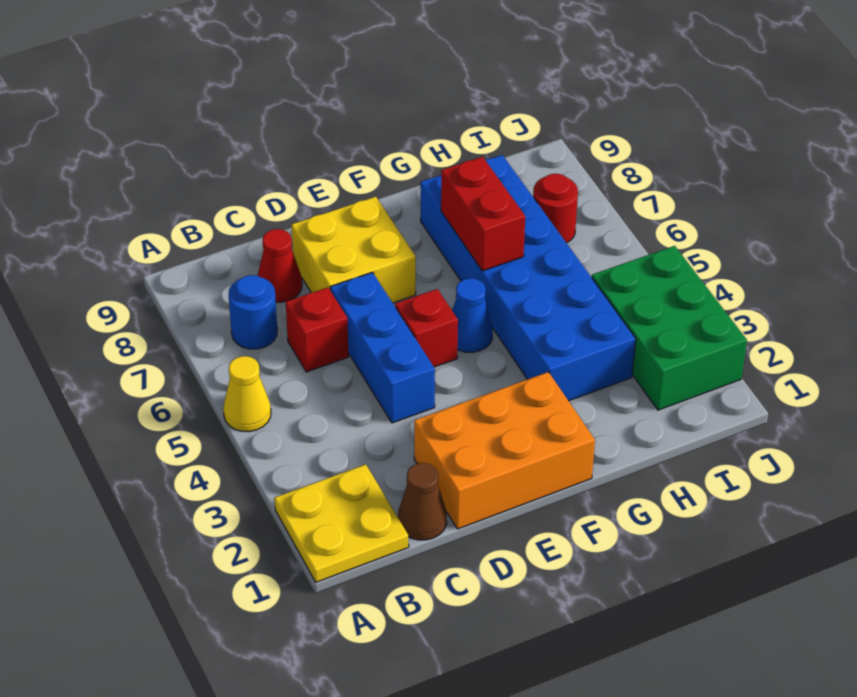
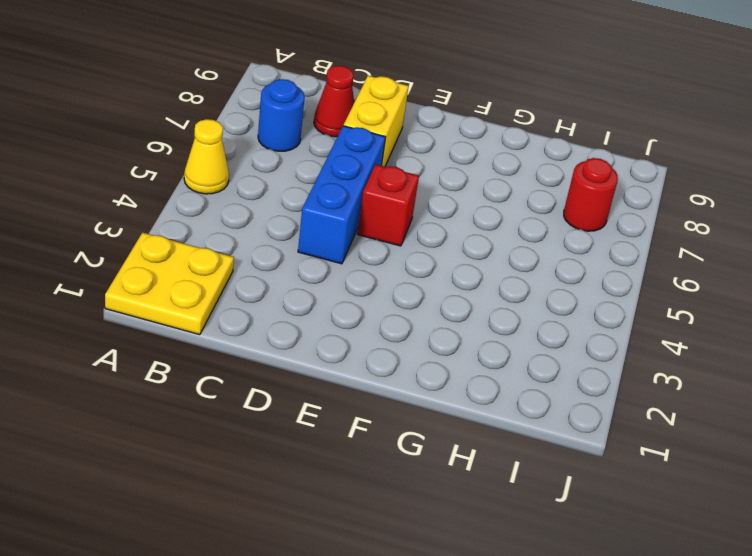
yellow 1x2 brick [344,76,409,167] -> yellow 2x2 brick [291,197,416,303]
none -> brown 1x1 cone [398,463,447,540]
none -> red 1x1 brick [286,287,349,372]
none -> orange 2x3 brick [414,372,595,529]

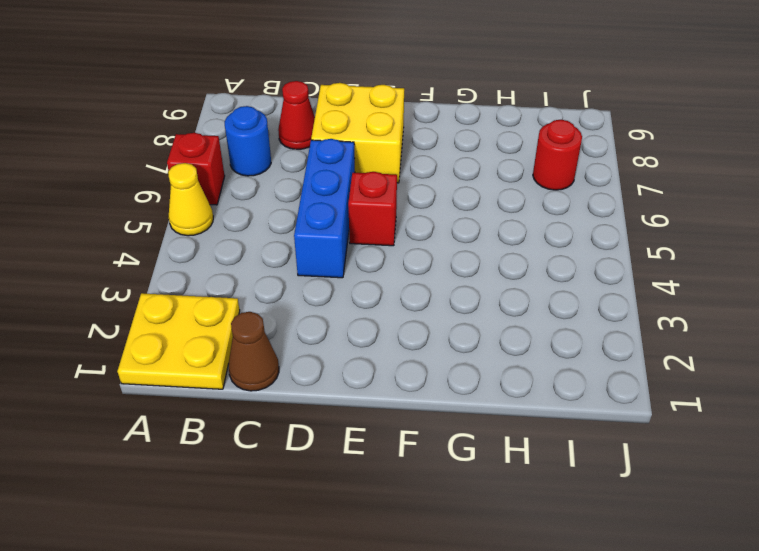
red 1x1 brick [167,133,225,205] -> red 1x1 brick moved to [286,287,349,372]
none -> orange 2x3 brick [414,372,595,529]
none -> blue 1x1 cone [452,278,493,352]
none -> blue 2x6 brick [421,155,636,401]

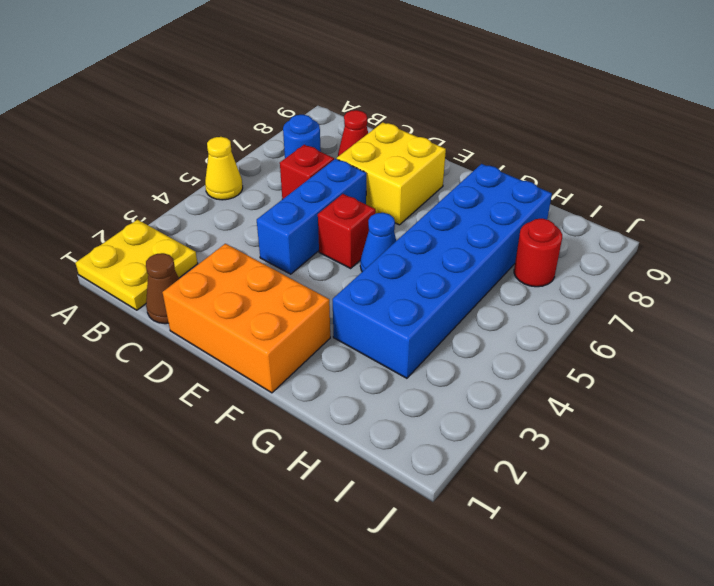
none -> green 2x3 brick [592,246,747,410]
none -> red 1x2 brick [441,157,525,271]

